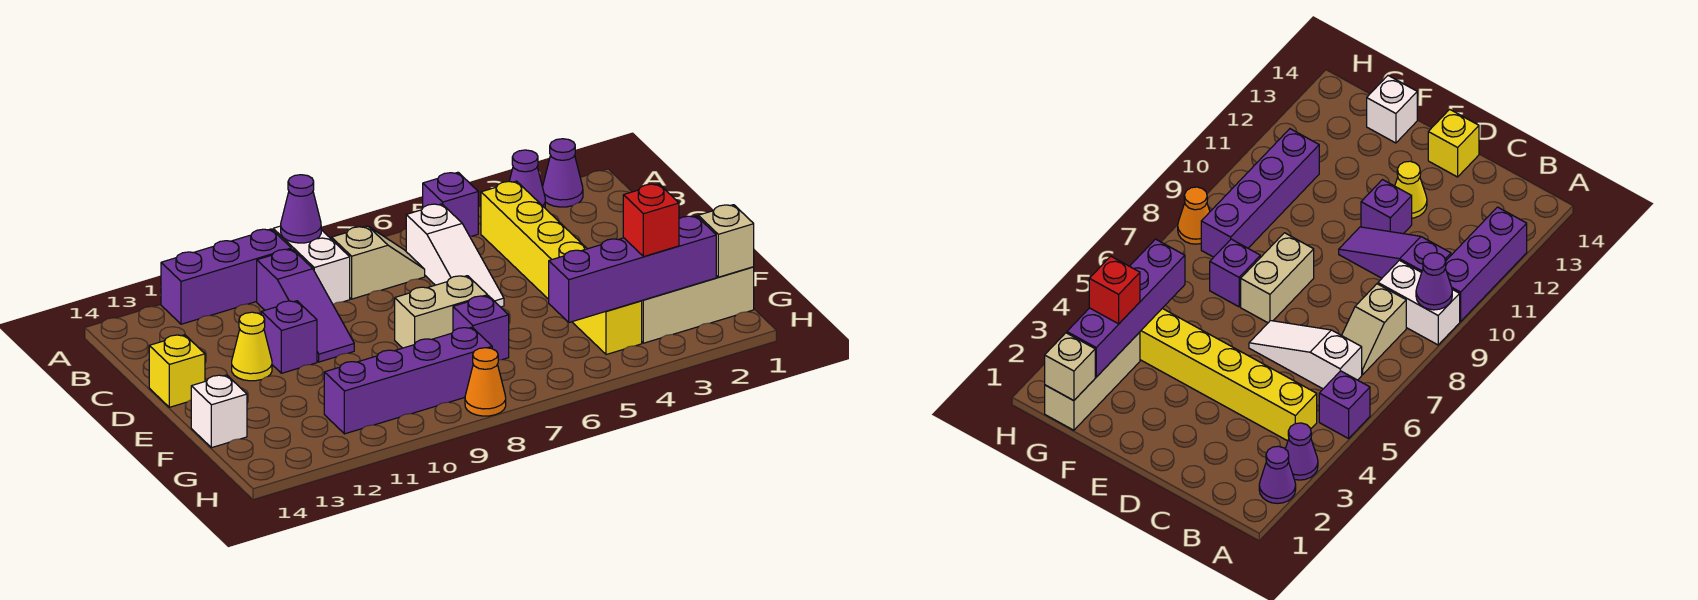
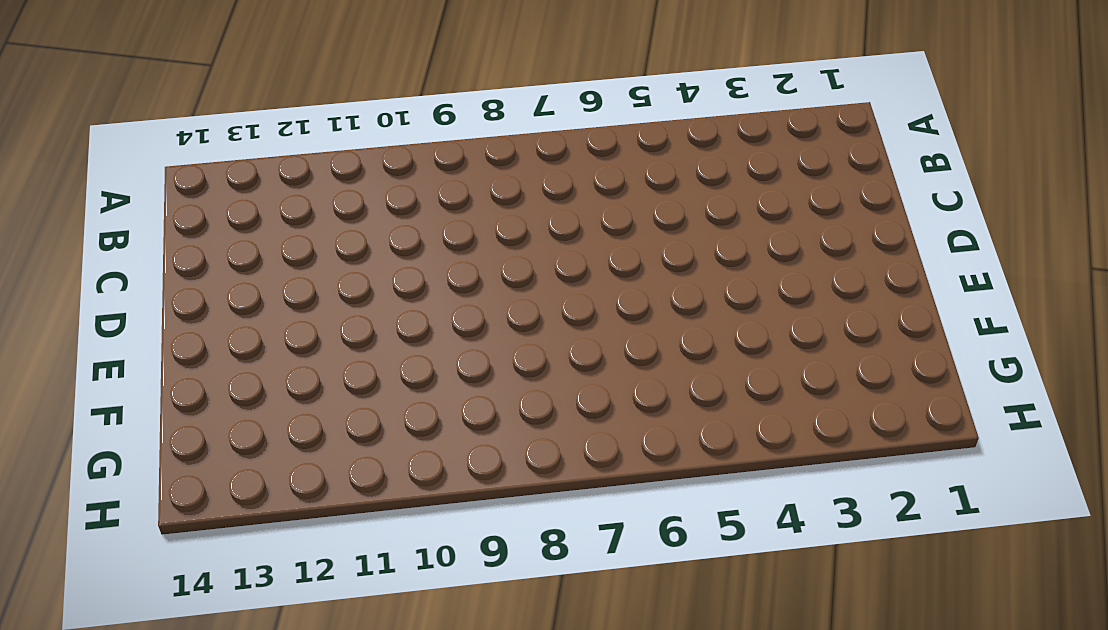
none -> purple 1x1 cone [543,139,583,207]
none -> purple 1x1 cone [509,150,545,208]
none -> purple 1x1 brick [423,172,478,236]

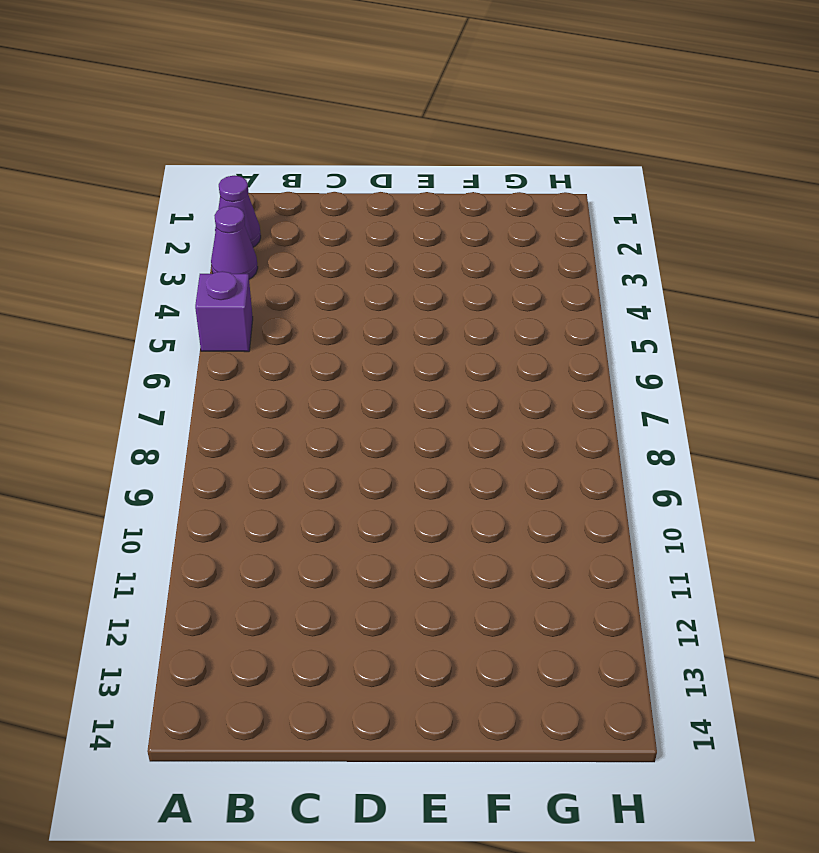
none -> white 1x2 brick [273,226,350,304]
none -> purple 1x3 brick [161,229,291,324]
none -> yellow 1x6 brick [481,181,642,355]

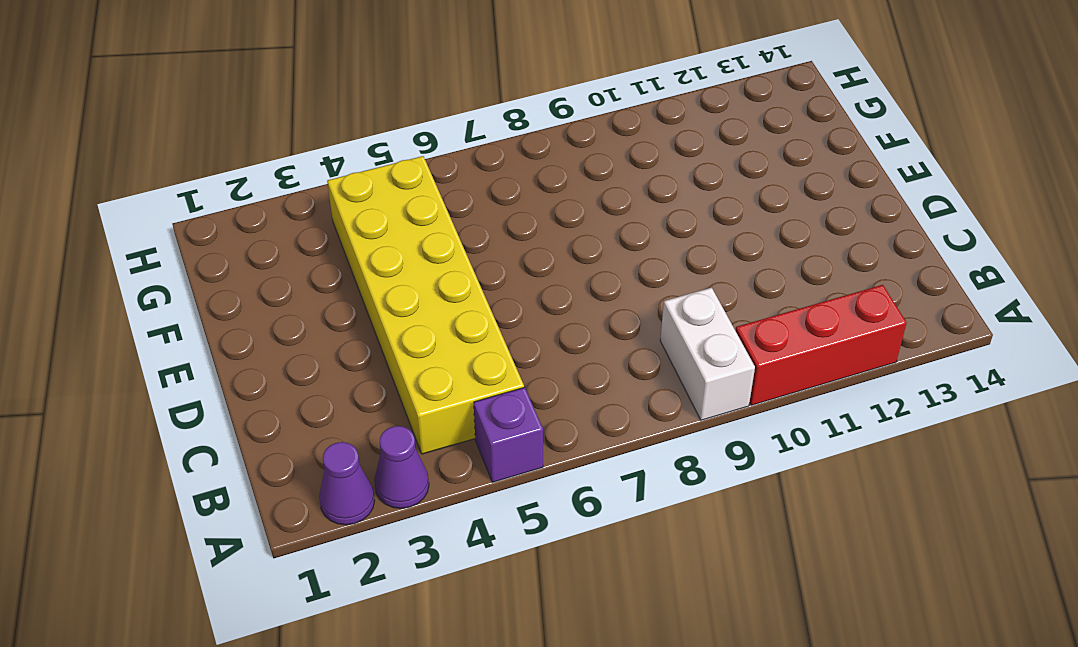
red 1x3 brick [735,285,906,405] -> purple 1x3 brick [161,229,291,324]
yellow 2x6 brick [327,156,524,454] -> yellow 1x6 brick [481,181,642,355]
none -> white 1x3 slope [406,204,504,307]
none -> tan 1x2 slope [332,226,425,299]
none -> purple 1x3 slope [257,249,354,362]

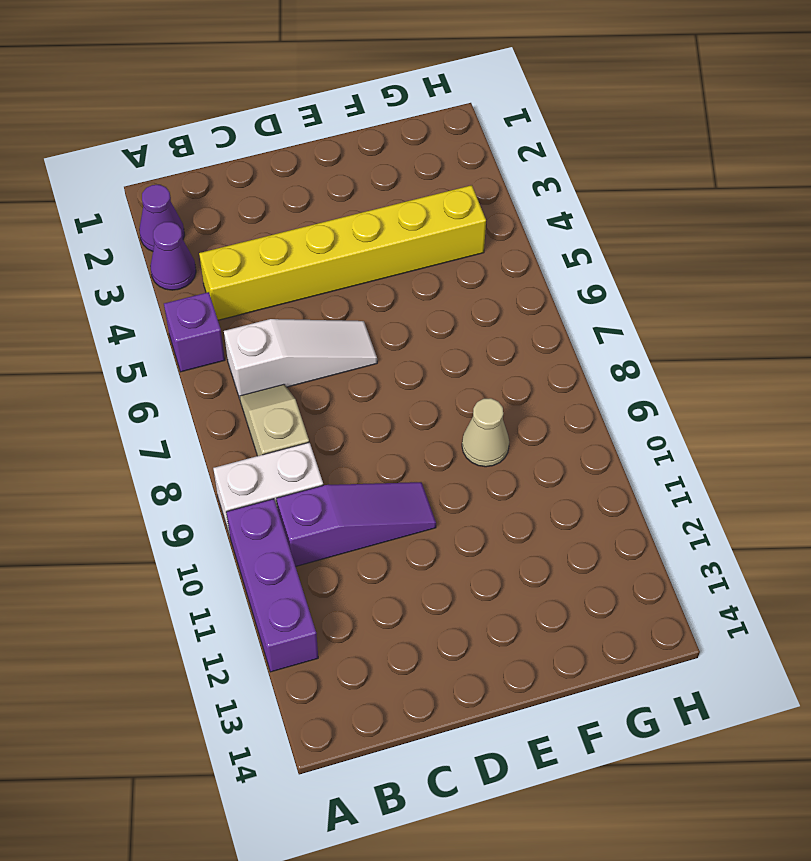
tan 1x1 cone [462,398,509,467] -> none
none -> purple 1x1 brick [261,301,317,373]
none -> yellow 1x1 cone [232,312,272,381]
none -> yellow 1x1 brick [149,335,205,407]

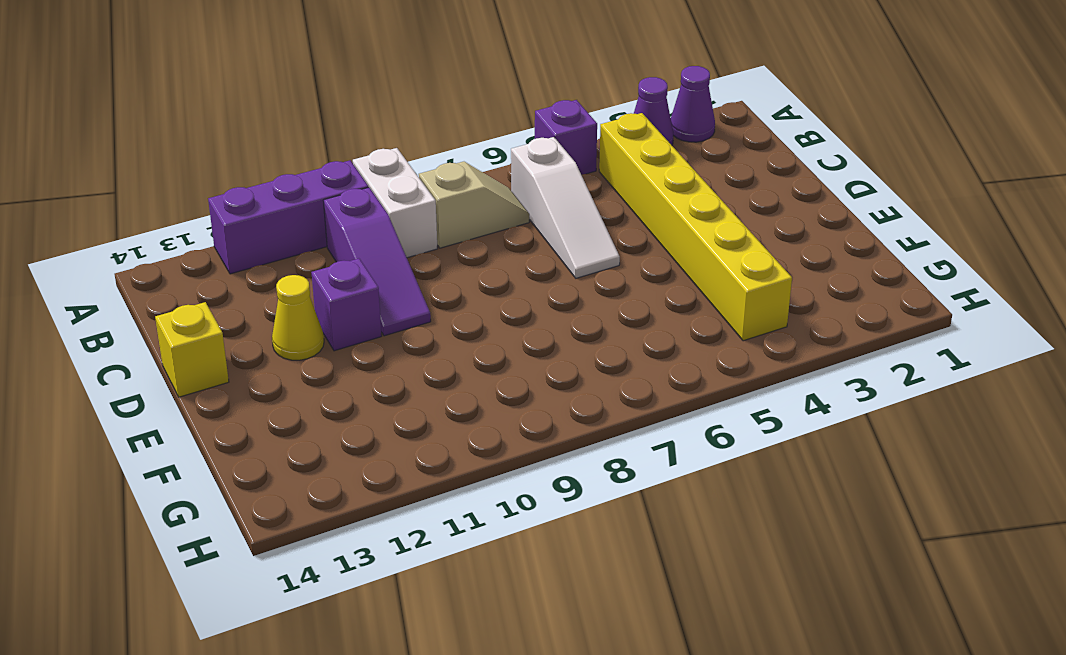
none -> tan 1x2 brick [395,276,488,348]
none -> purple 1x1 brick [453,296,509,360]
none -> white 1x1 brick [191,375,247,448]

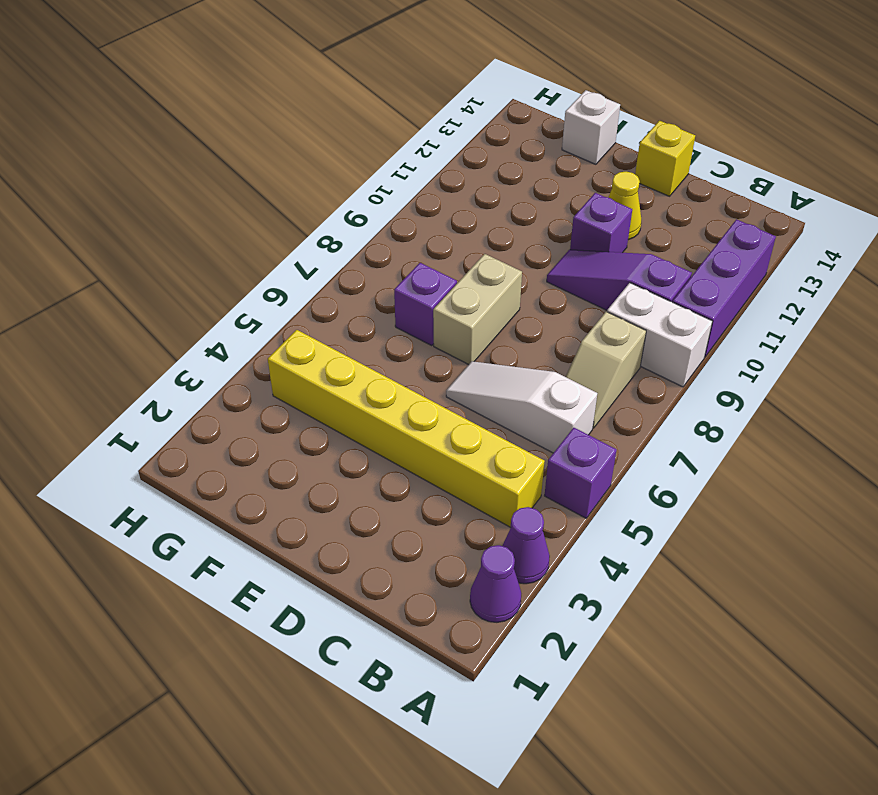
none -> tan 1x3 brick [642,267,754,343]
none -> purple 1x4 brick [324,327,492,434]
none -> orange 1x1 cone [465,348,506,416]

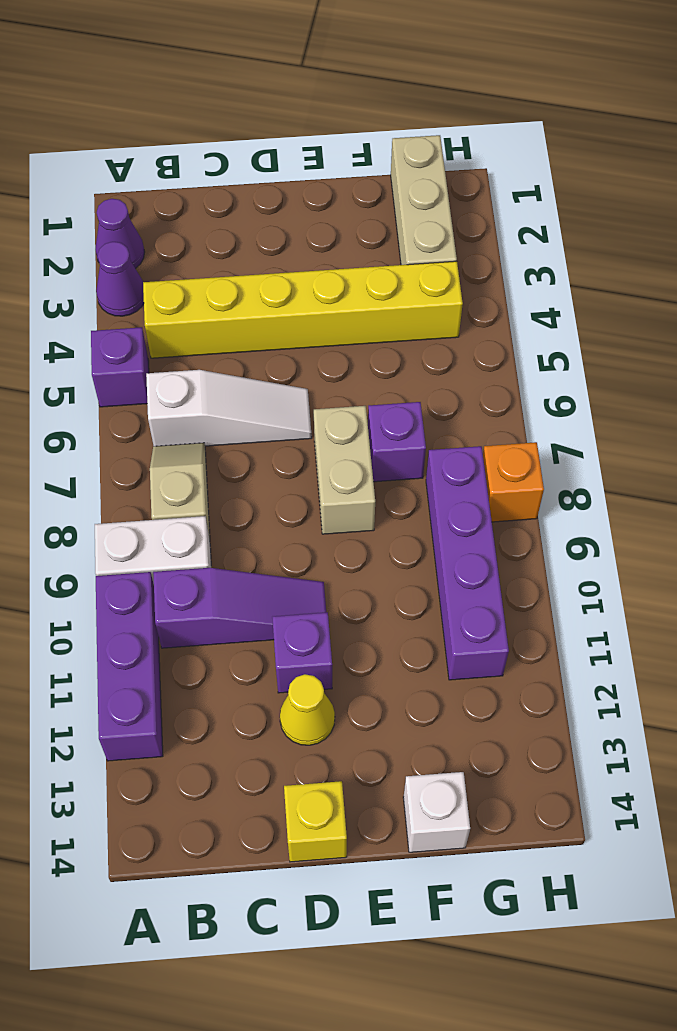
orange 1x1 brick [483,442,544,522] -> orange 1x1 cone [465,348,506,416]
none -> purple 1x1 cone [281,175,321,243]
none -> tan 1x1 brick [698,205,754,277]
none -> purple 1x4 brick [549,216,716,322]

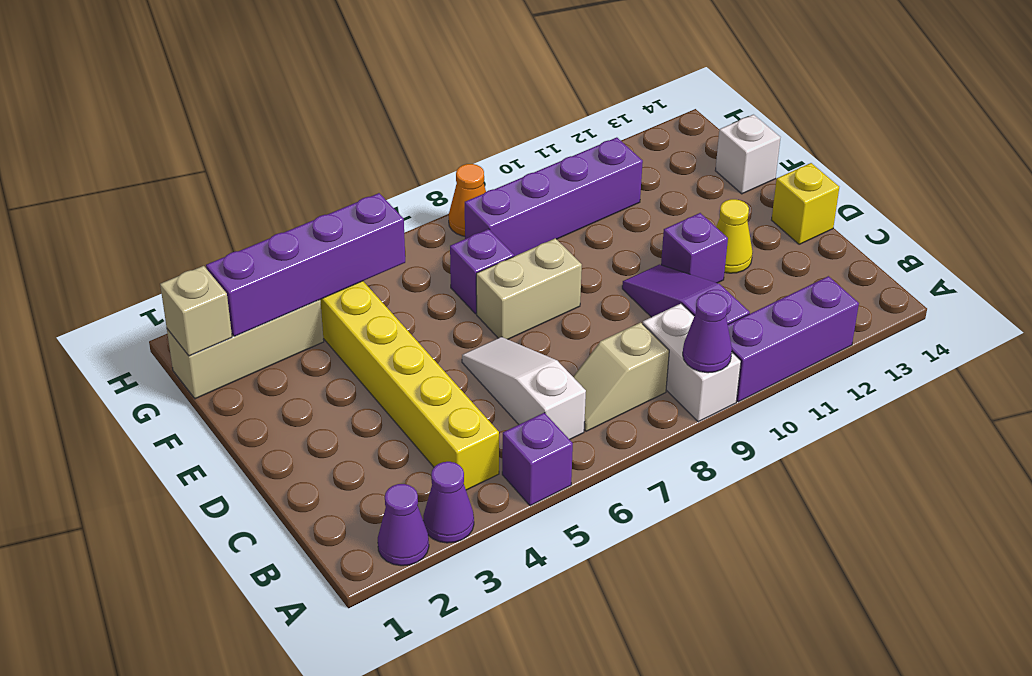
none -> red 1x1 brick [623,184,679,257]

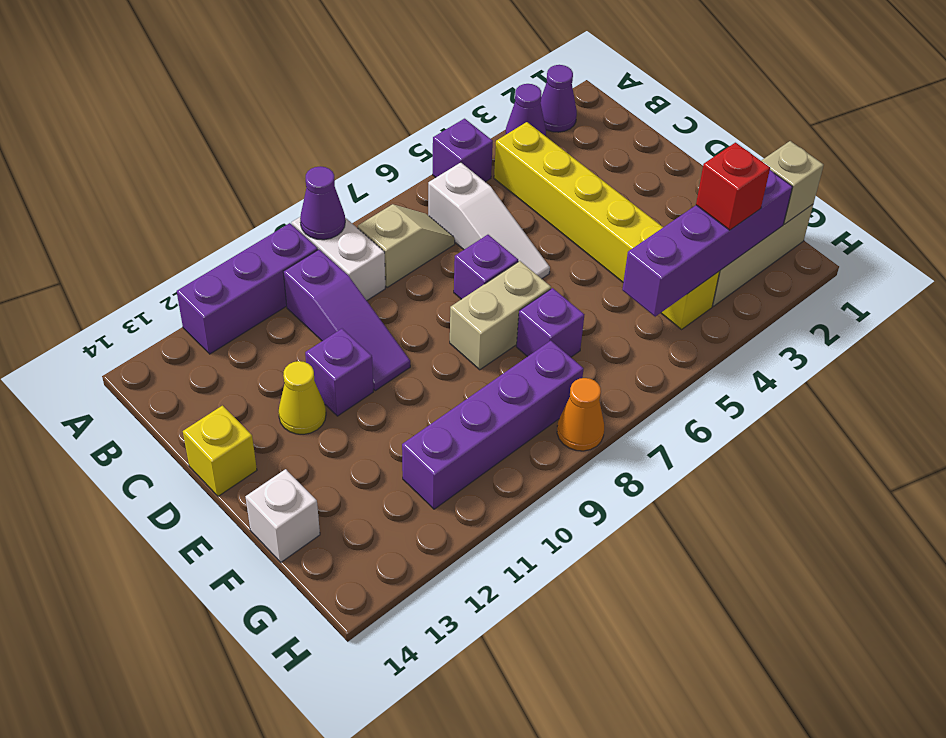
purple 1x1 brick [454,235,518,299] -> none

